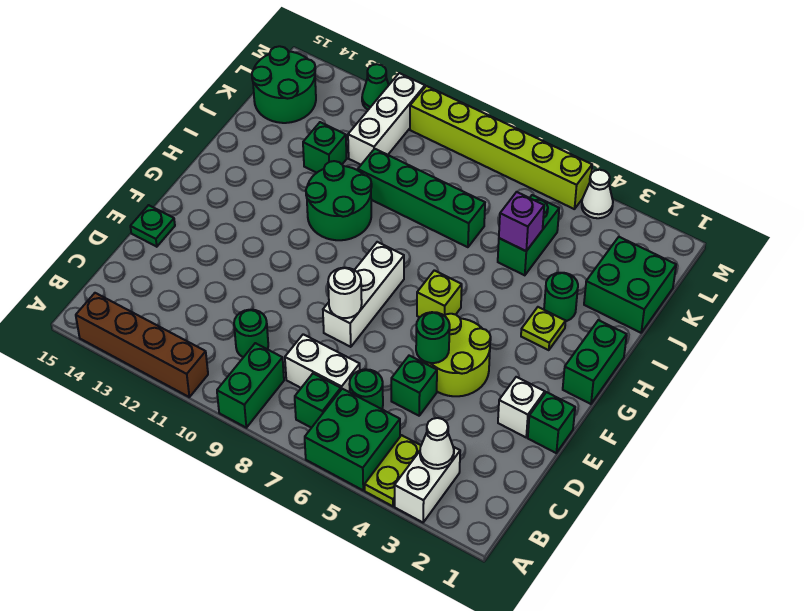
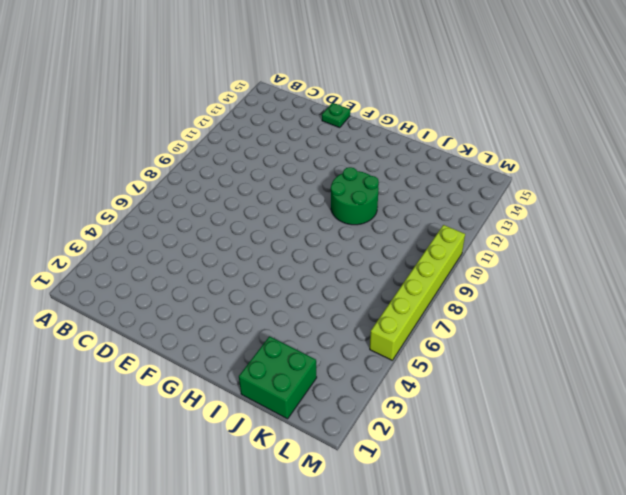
none -> white 1x2 brick [394,447,460,522]
none -> lime 1x2 plate [365,435,421,506]
none -> green 2x2 brick [305,389,400,490]
none -> green 1x2 brick [217,343,284,428]

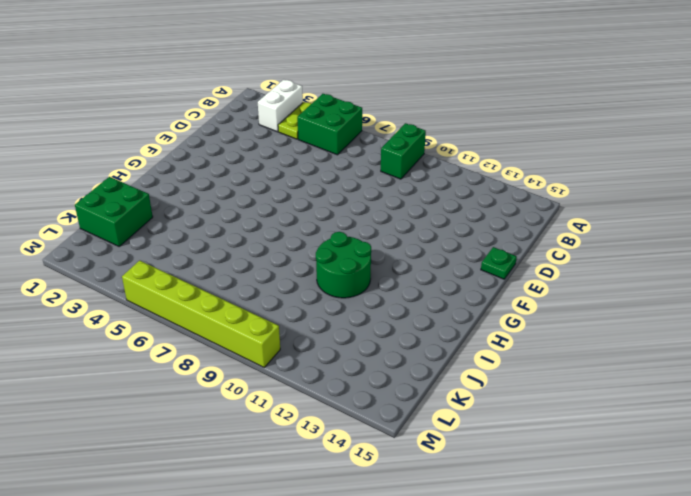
none -> brown 1x4 brick [76,293,208,397]
none -> green 1x1 brick [295,374,341,428]
none -> green 1x1 round brick [349,369,383,409]
none -> white 1x2 brick [285,334,360,392]

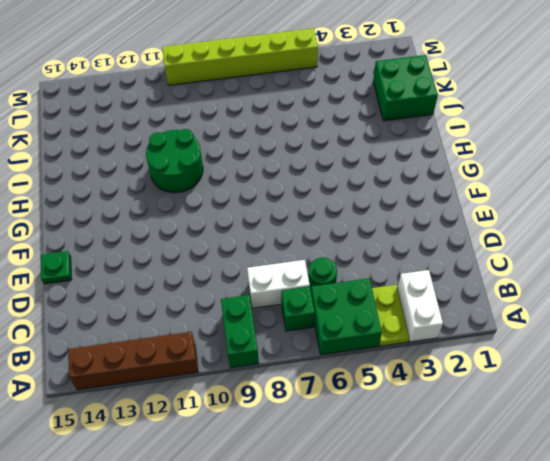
none -> green 1x1 round brick [234,310,268,357]
none -> green 1x1 brick [391,356,437,416]
none -> green 1x1 brick [528,392,575,453]
none -> white 1x1 brick [498,377,545,437]

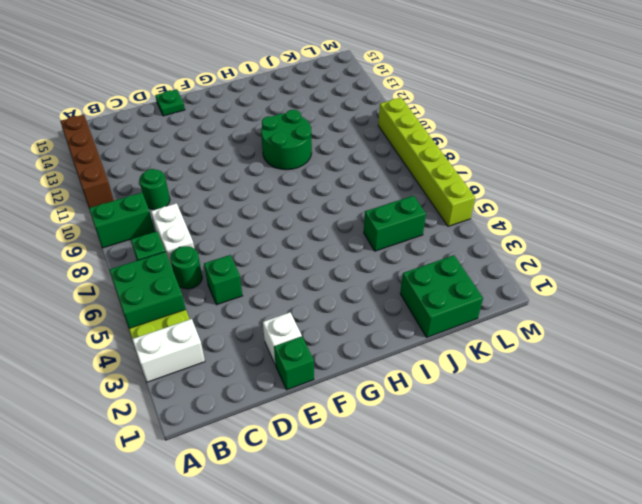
none -> lime 2x2 round brick [423,314,491,396]
none -> white 1x3 brick [323,242,404,347]
none -> green 1x2 brick [563,320,627,404]
none -> lime 1x1 brick [417,270,462,317]

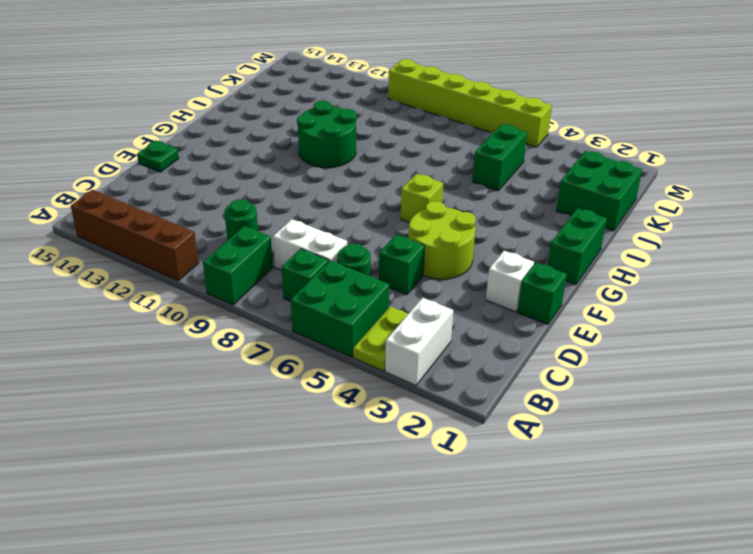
none -> white 1x3 brick [323,242,404,347]
none -> lime 1x1 plate [521,307,566,350]
none -> green 1x1 round brick [544,273,578,321]
none -> green 1x4 brick [358,149,485,247]

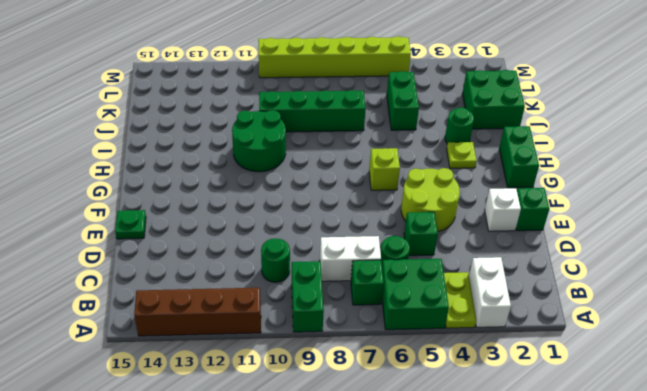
none -> white 1x3 brick [323,242,404,347]
none -> green 1x1 brick [303,122,347,173]
none -> white 1x3 brick [348,73,425,165]
none -> green 2x2 round brick [252,46,316,123]

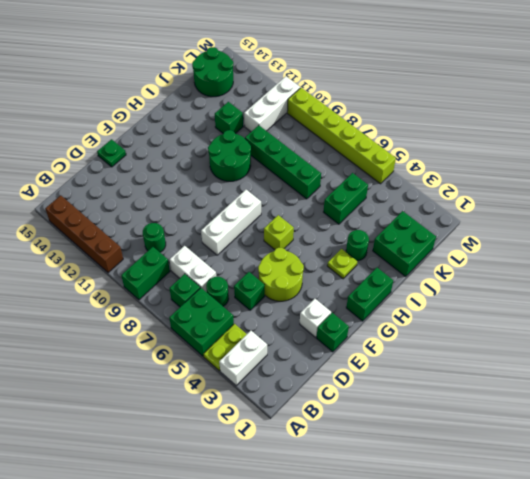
none -> white 1x1 cone [582,170,613,218]
none -> green 1x1 cone [362,64,389,110]
none -> white 1x1 cone [420,418,454,469]
none -> green 1x1 round brick [416,312,450,363]

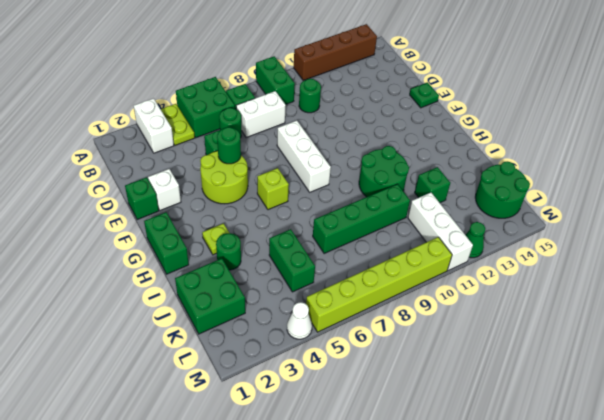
none -> white 1x1 cone [420,418,454,469]
none -> white 1x1 round brick [328,268,362,318]
none -> purple 1x1 brick [499,192,544,251]

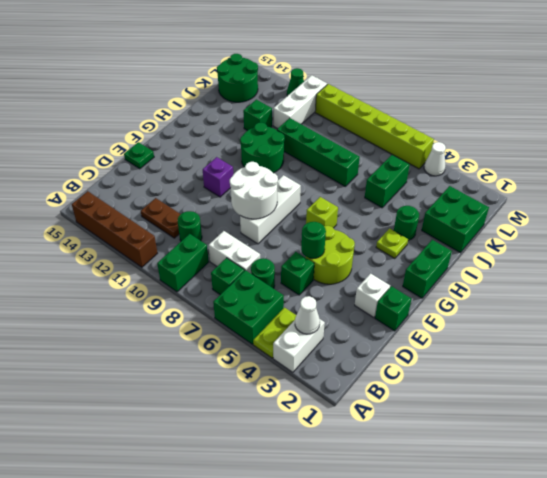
brown 1x2 plate [141,198,180,238] -> none
white 2x2 round brick [230,162,278,219] -> white 1x1 round brick [328,268,362,318]
purple 1x1 brick [203,157,233,197] -> purple 1x1 brick moved to [499,192,544,251]

